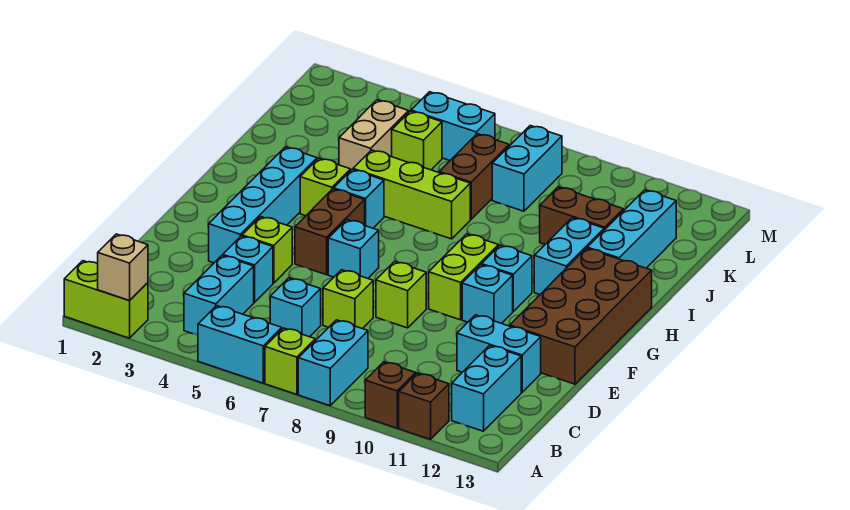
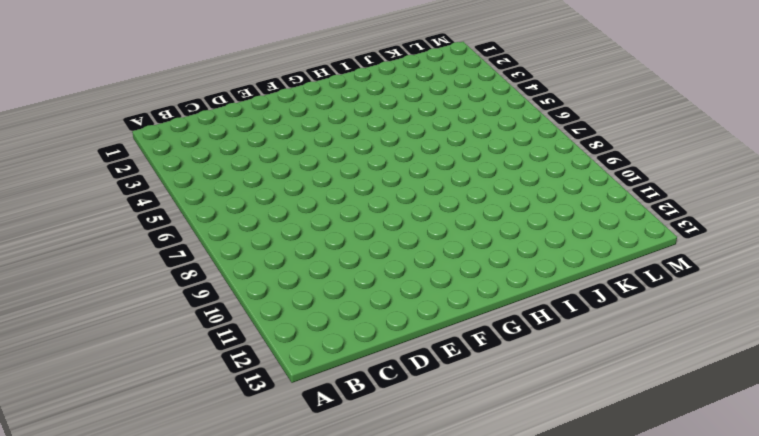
none -> lime 1x2 brick [64,261,148,338]
none -> cyan 1x2 brick [198,306,282,383]
none -> lime 1x1 brick [265,328,315,395]
none -> cyan 1x2 brick [298,320,368,406]

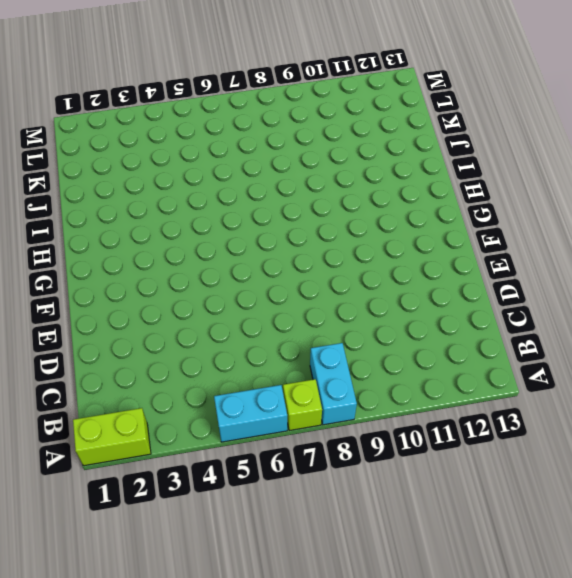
none -> brown 1x1 brick [365,362,416,428]
none -> brown 1x1 brick [399,373,449,439]
none -> cyan 1x2 brick [184,255,254,335]
none -> cyan 1x2 brick [452,346,521,431]

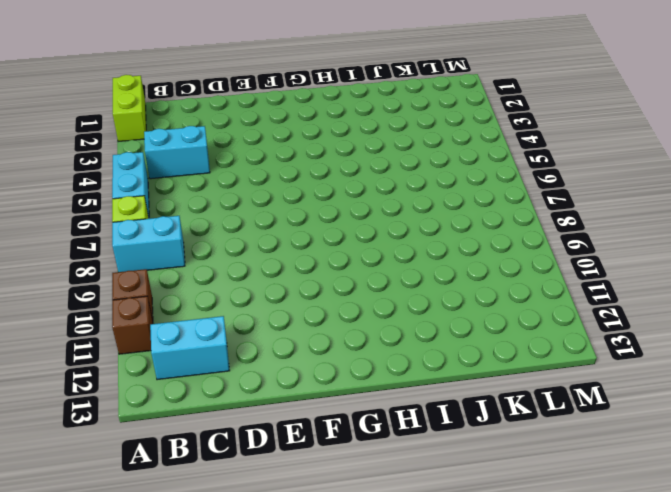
none -> cyan 1x1 brick [270,278,321,337]
none -> cyan 1x1 brick [223,236,273,302]
none -> lime 1x1 brick [323,270,373,329]
none -> cyan 1x2 brick [457,315,541,392]

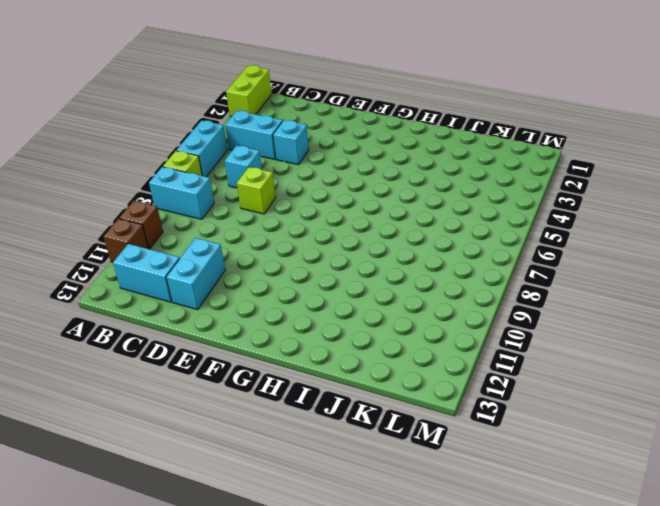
none -> cyan 1x4 brick [209,147,317,263]
none -> lime 1x1 brick [242,217,292,283]
none -> lime 1x1 brick [376,262,426,328]
none -> brown 2x4 brick [510,248,652,384]

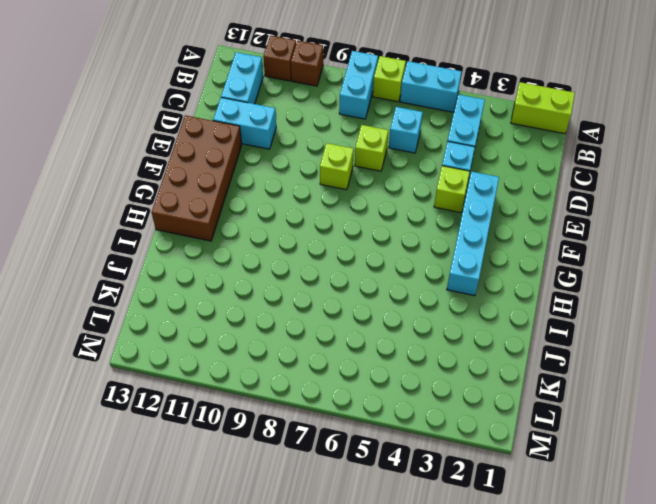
none -> brown 1x2 brick [295,189,365,275]
none -> cyan 1x1 brick [328,220,379,278]
none -> lime 1x2 brick [429,234,498,320]
none -> cyan 1x1 brick [462,265,513,323]

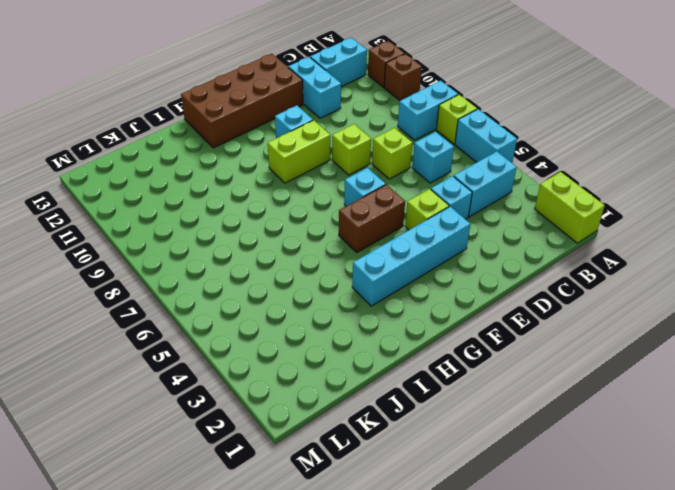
none -> cyan 1x1 brick [482,245,532,311]
none -> lime 1x1 brick [300,158,351,216]
none -> cyan 1x1 brick [334,170,384,228]
none -> cyan 1x2 brick [534,218,604,295]

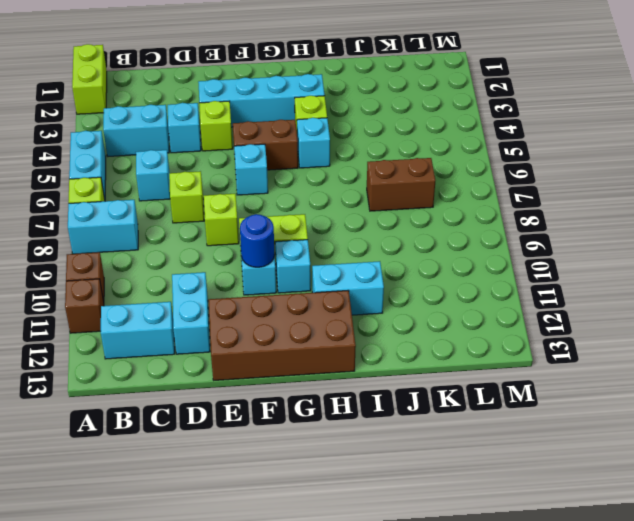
blue 1x1 round brick [240,214,274,267] -> none
none -> lime 1x3 brick [353,150,470,239]
none -> cyan 1x3 brick [587,190,676,268]
none -> tan 1x2 brick [339,100,409,170]
none -> brown 1x2 brick [540,187,623,244]

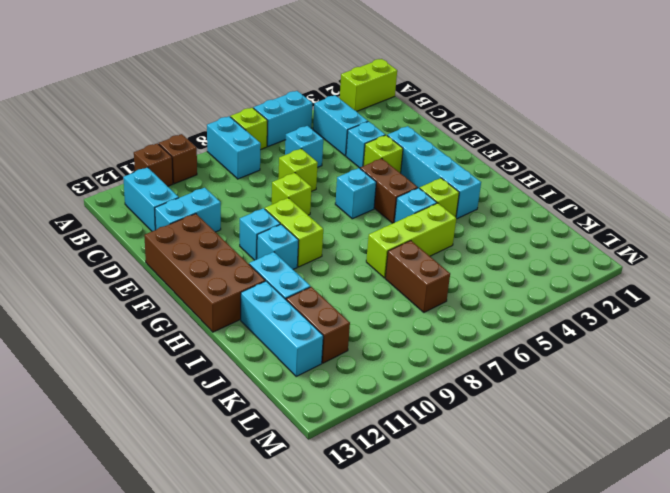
brown 1x2 brick [286,287,350,363] -> brown 1x2 brick turned to [540,187,623,244]
none -> tan 1x2 brick [339,100,409,170]
none -> lime 1x1 brick [392,111,442,170]
none -> cyan 1x2 brick [492,126,562,211]
none -> cyan 1x2 brick [411,92,495,160]

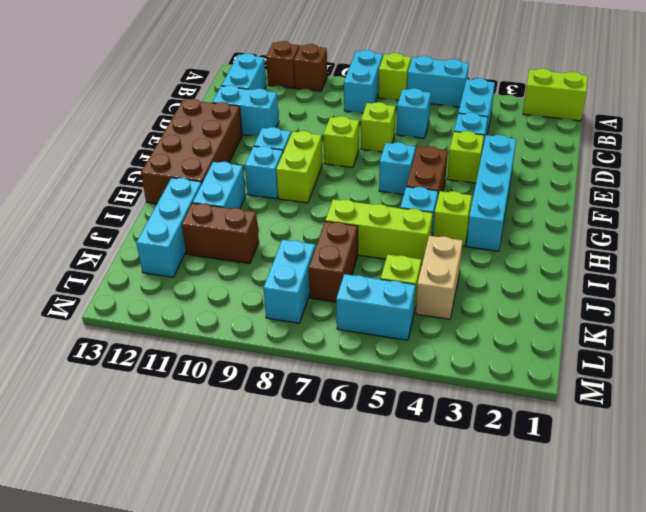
none -> tan 1x1 brick [98,234,148,301]

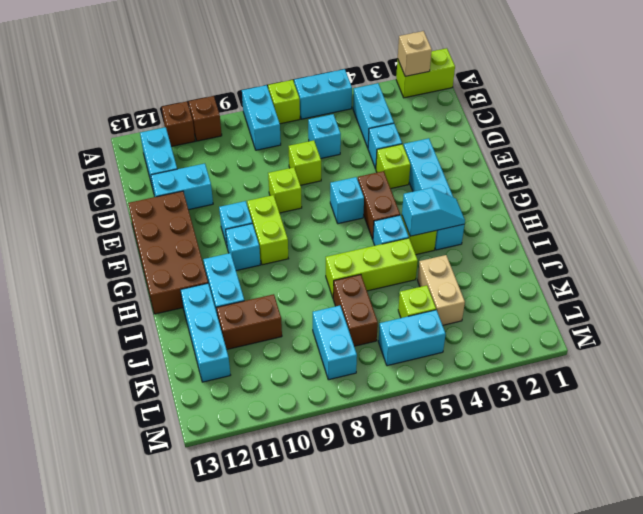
cyan 1x2 slope [402,188,465,236] -> none

